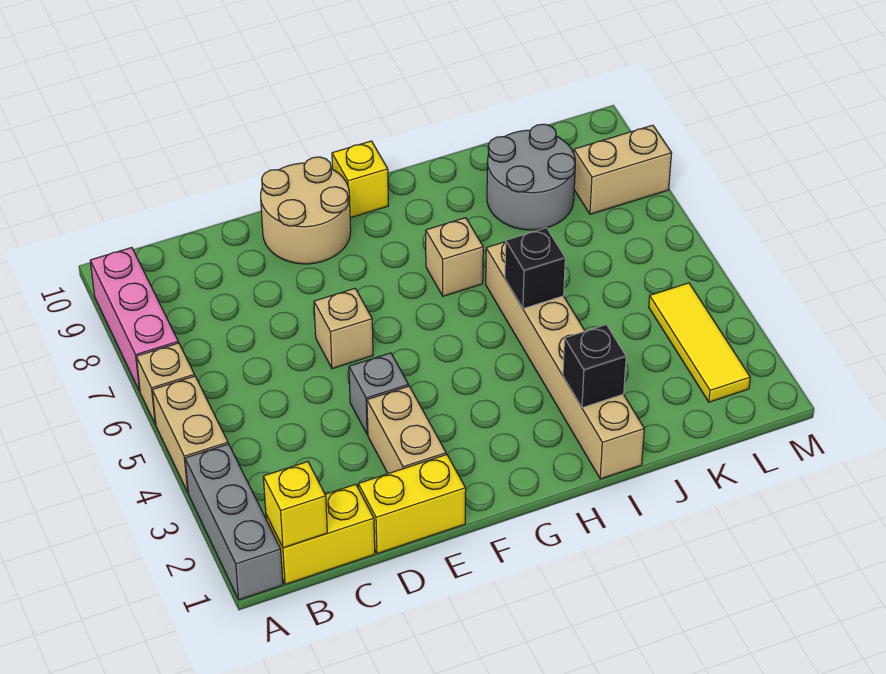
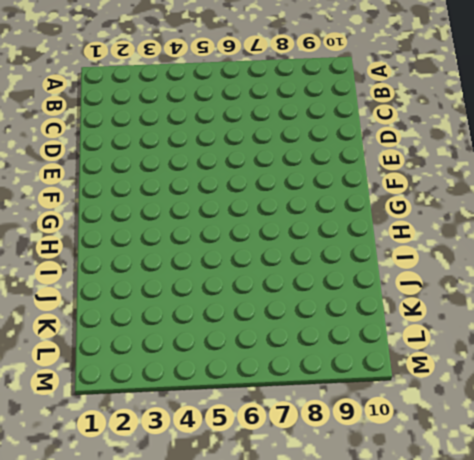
none -> grey 1x3 brick [185,444,283,600]
none -> tan 1x2 brick [152,376,228,492]
none -> tan 1x1 brick [136,343,195,425]

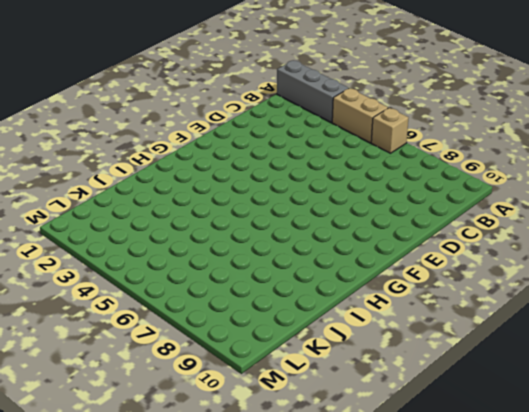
none -> pink 1x3 brick [90,248,178,391]
none -> yellow 1x2 brick [266,484,375,584]
none -> yellow 1x2 brick [358,455,466,554]

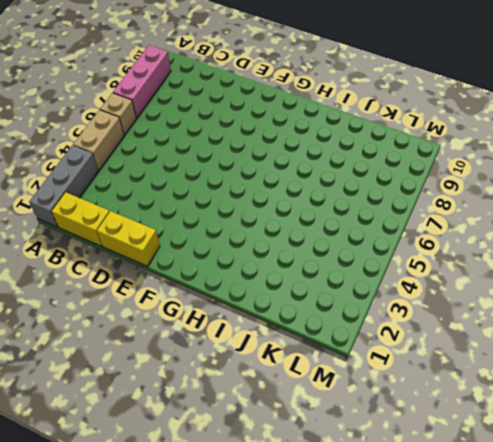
none -> tan 1x2 brick [367,386,446,474]
none -> grey 1x1 brick [349,353,409,435]
none -> tan 1x1 brick [314,288,373,369]

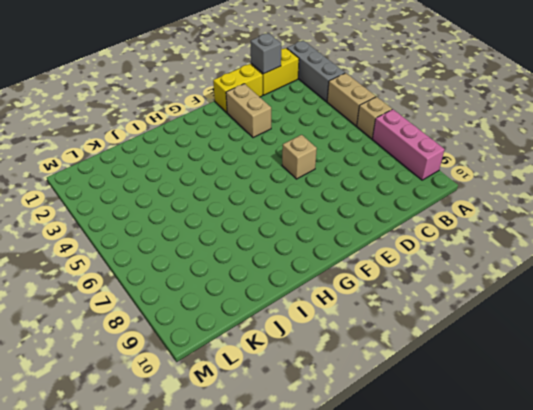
grey 1x1 brick [251,33,281,74] -> grey 1x1 brick moved to [349,353,409,435]
none -> tan 2x2 round brick [261,157,351,264]
none -> yellow 1x1 brick [332,141,388,218]
none -> tan 1x1 brick [426,218,483,296]

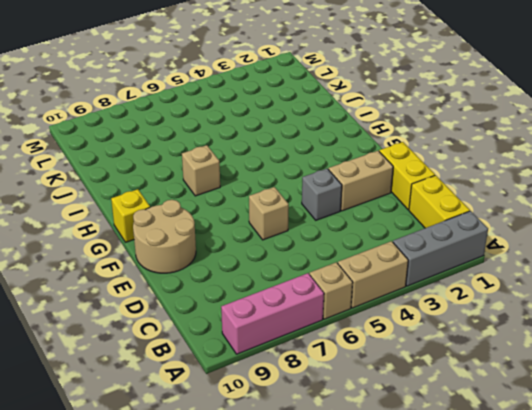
none -> tan 1x6 brick [486,242,644,479]
none -> grey 2x2 round brick [487,124,575,230]
none -> yellow 1x3 tile [649,283,750,402]

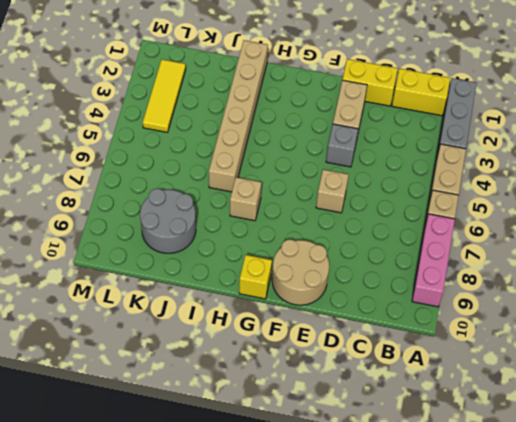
none -> tan 1x2 brick [573,125,672,214]
none -> yellow 1x1 brick [263,462,327,548]
none -> black 1x1 brick [563,325,626,408]

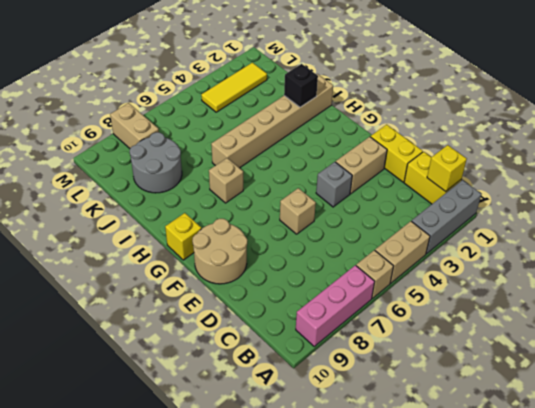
none -> black 1x1 brick [505,228,565,309]

